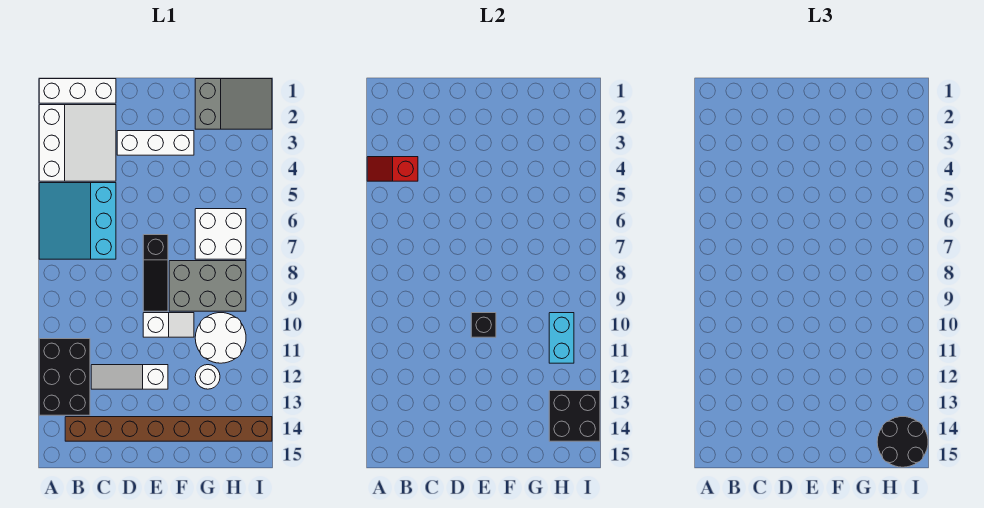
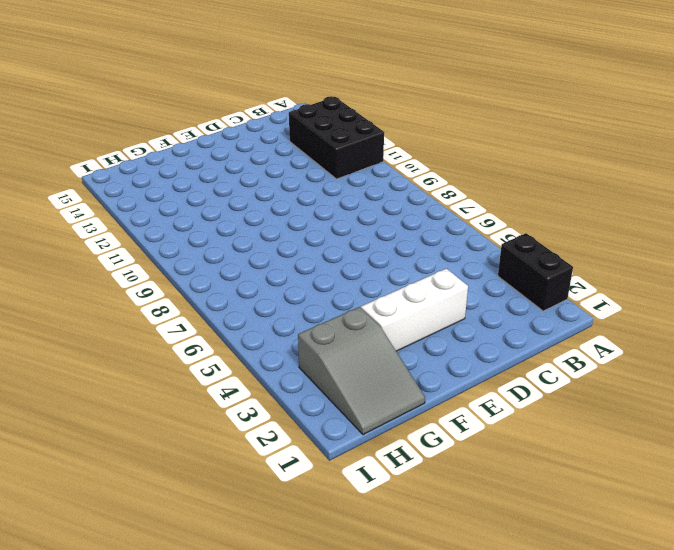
black 1x2 brick [498,233,573,311] -> white 3x3 slope [39,105,116,181]
grey 2x3 slope [298,307,425,435] -> grey 2x3 slope turned to [195,79,272,129]
none -> white 1x3 brick [39,79,116,103]
none -> cyan 3x3 slope [39,183,116,259]
none -> brown 1x8 brick [65,417,272,441]

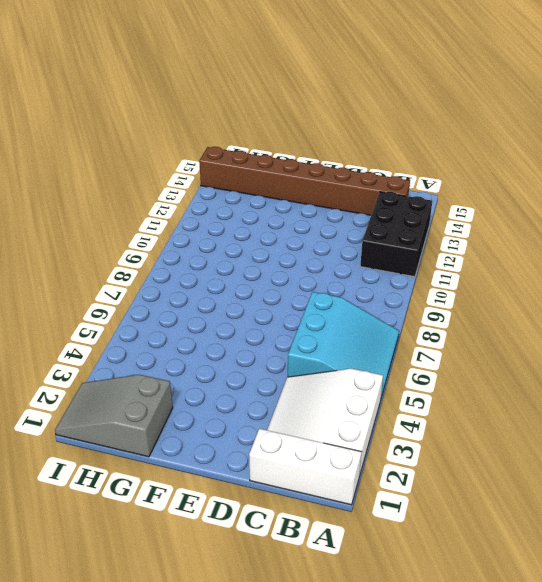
none -> white 1x3 slope [91,365,168,389]
none -> white 1x3 brick [117,131,194,155]
none -> black 1x3 slope [143,235,168,311]

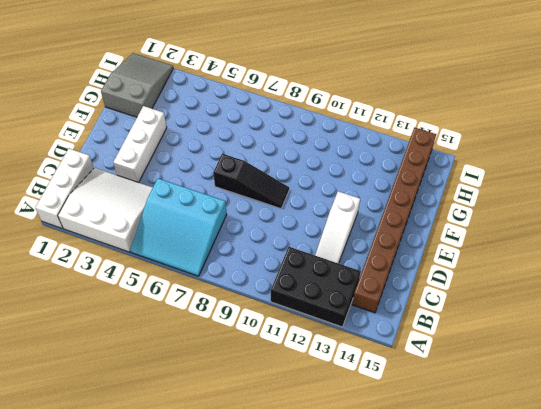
none -> white 1x2 slope [143,313,194,337]
none -> grey 2x3 brick [169,261,246,311]
none -> white 2x2 brick [195,209,246,259]

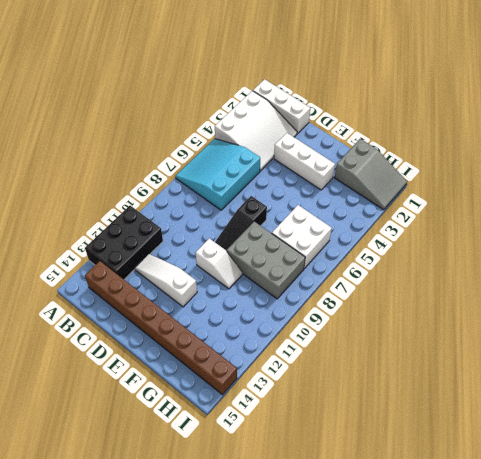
none -> white 2x2 round brick [195,313,246,363]
none -> white 1x1 round brick [195,365,220,389]
none -> red 1x2 slope [367,157,418,181]

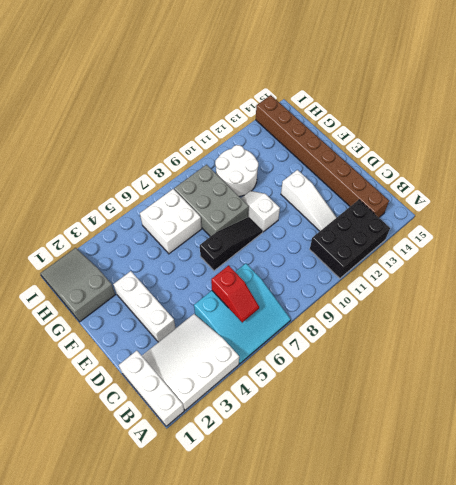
red 1x2 slope [211,265,259,322] -> red 1x2 slope moved to [367,157,418,181]
none -> white 1x1 round brick [195,365,220,389]
none -> black 1x1 brick [471,313,496,337]
none -> cyan 1x2 brick [549,313,574,363]

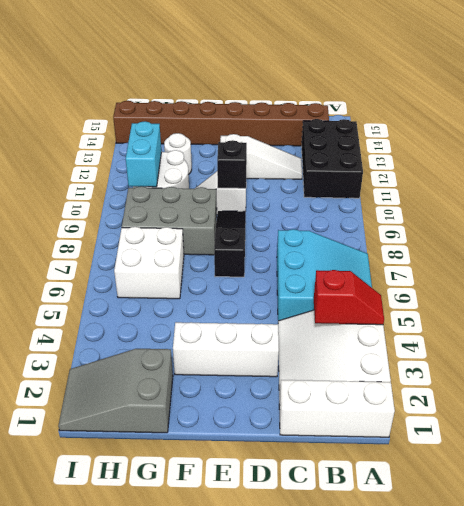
none -> black 2x2 brick [549,391,600,441]
none -> black 2x2 round brick [877,417,928,467]

